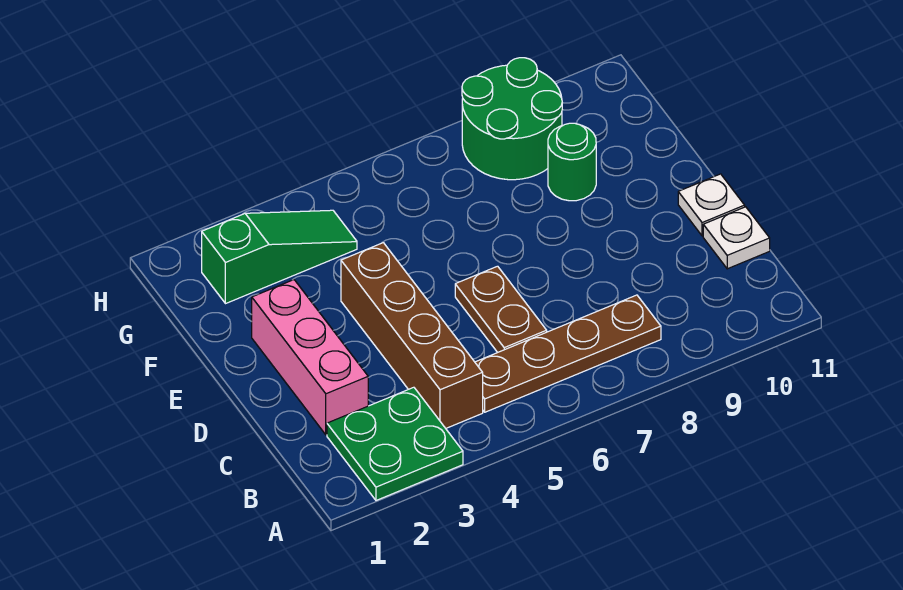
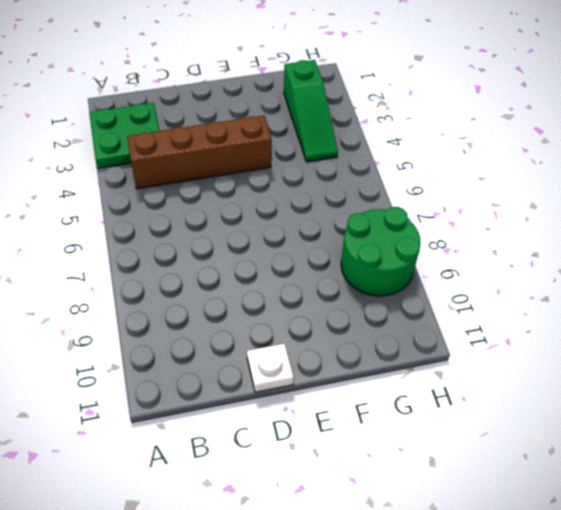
none -> brown 1x4 plate [475,295,661,412]
none -> pink 1x3 brick [252,280,368,435]

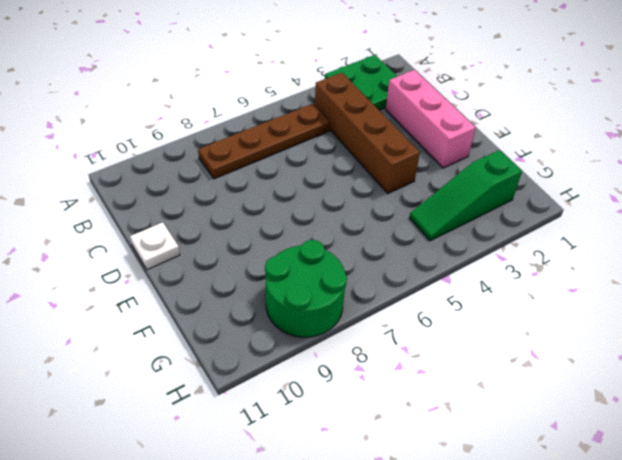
none -> brown 1x2 plate [455,266,547,352]
none -> white 1x1 plate [703,207,770,269]

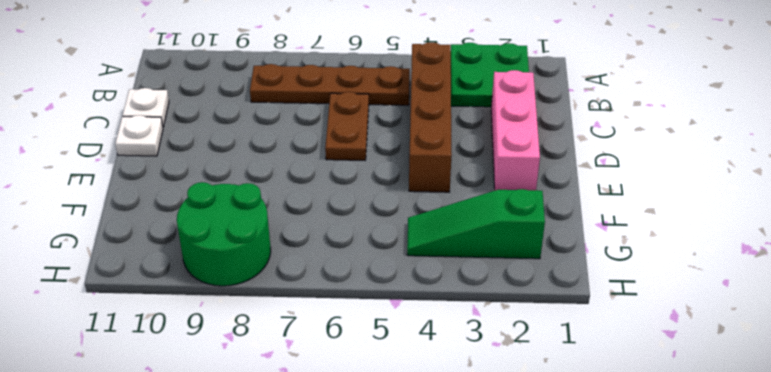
none -> green 1x1 round brick [548,123,596,201]

